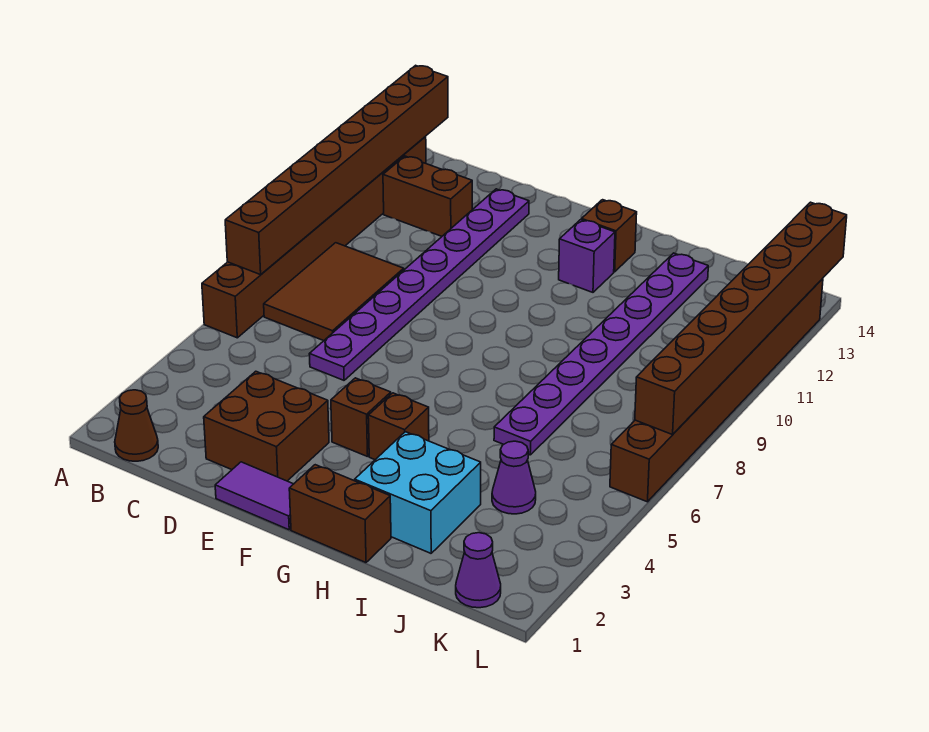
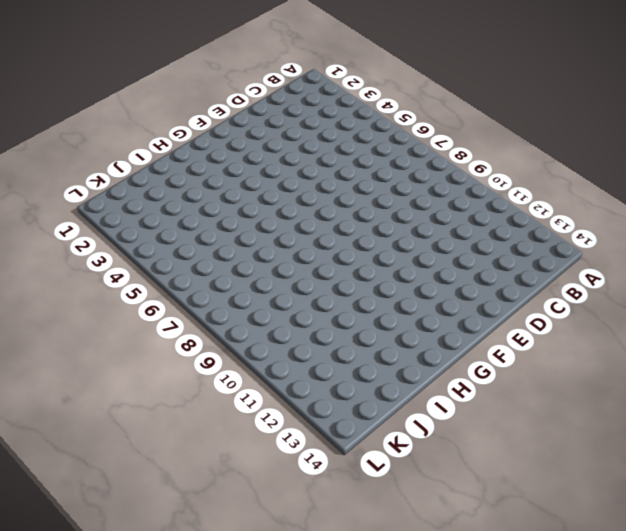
none -> brown 1x8 brick [202,137,426,338]
none -> brown 1x1 cone [115,390,158,461]
none -> brown 2x3 tile [264,243,404,341]

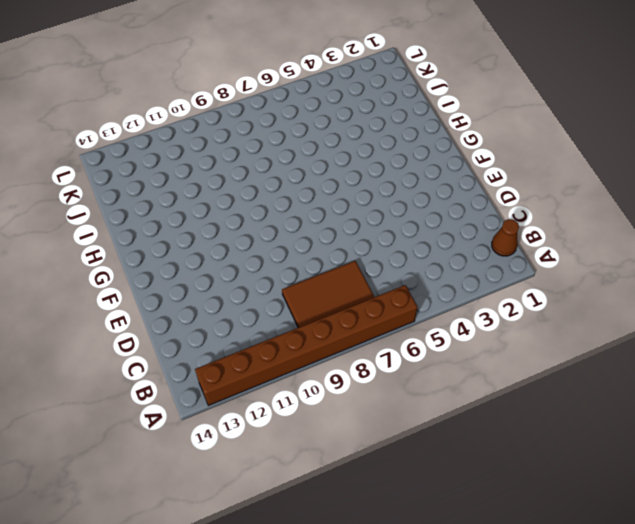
none -> brown 1x2 brick [383,156,472,236]
none -> brown 2x2 brick [204,371,329,481]
none -> purple 1x8 plate [309,189,529,380]

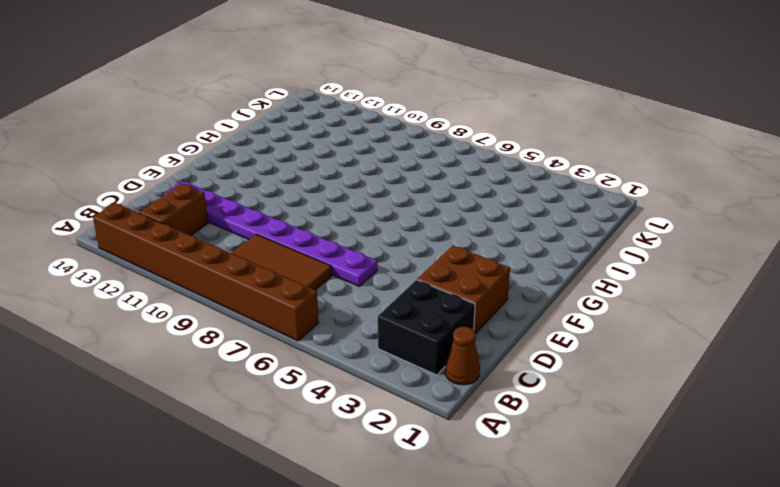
black 2x2 brick [378,280,475,375] -> none
none -> purple 1x2 tile [215,462,293,530]
none -> brown 1x1 brick [331,378,391,457]
none -> brown 1x2 brick [289,465,391,563]

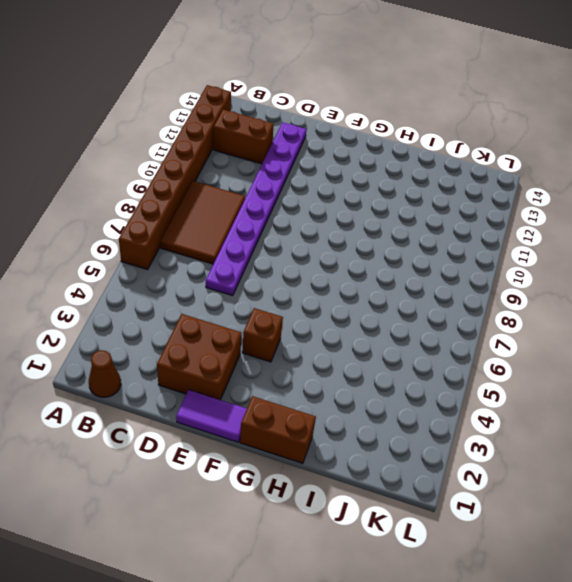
none -> brown 1x1 brick [368,393,429,460]
none -> purple 1x1 brick [559,220,615,292]
none -> brown 1x1 brick [581,200,637,272]

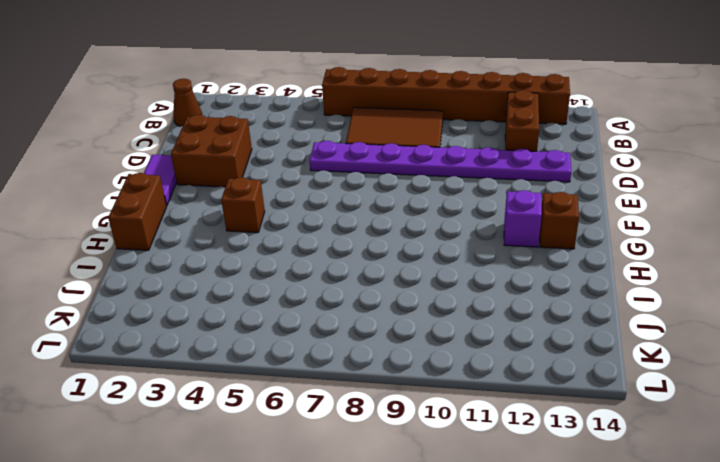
none -> brown 1x1 brick [331,378,391,457]
none -> cyan 2x2 brick [355,432,481,553]
none -> purple 1x8 plate [494,253,708,455]

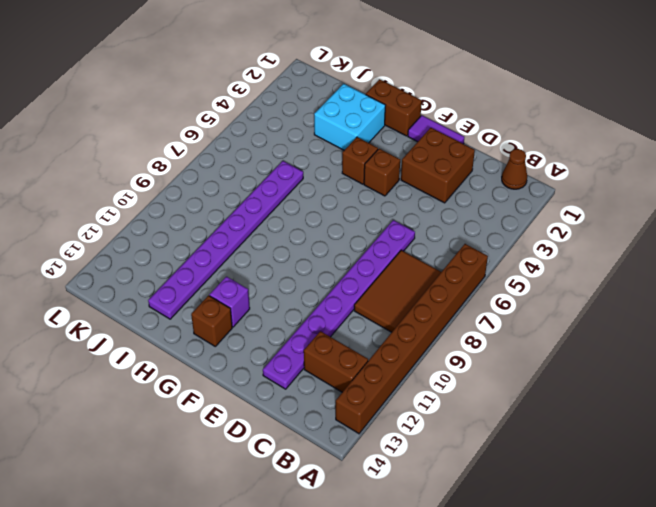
none -> purple 1x1 cone [492,441,536,514]
none -> purple 1x1 cone [456,533,501,608]
none -> brown 1x8 brick [610,279,823,502]

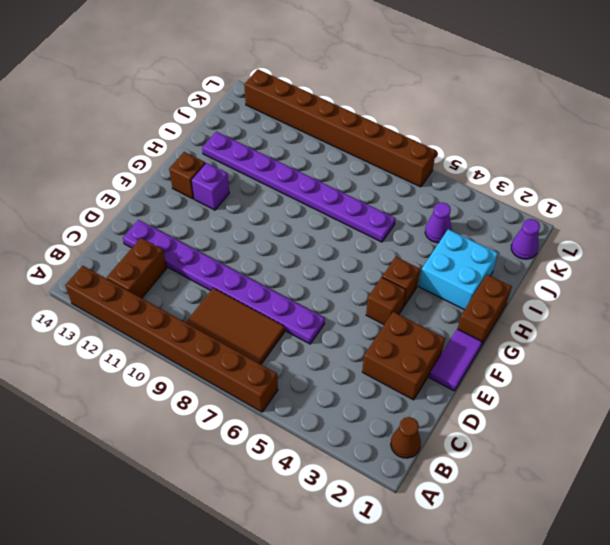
none -> brown 1x8 brick [225,65,448,275]
none -> brown 1x8 brick [635,202,847,435]

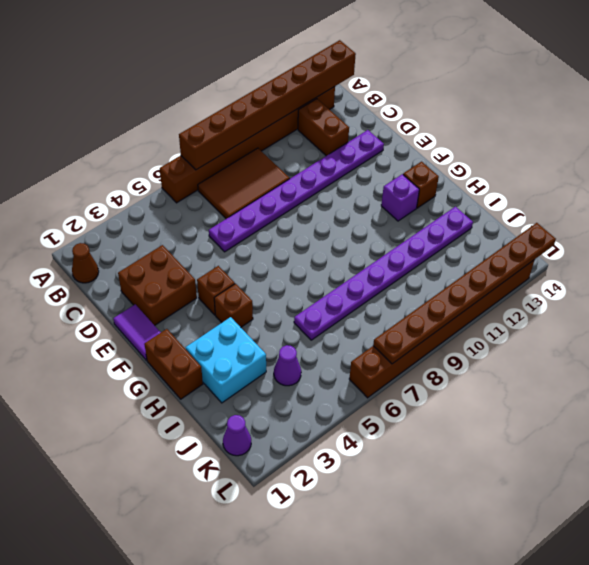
brown 1x8 plate [373,223,556,364] -> brown 1x8 brick [635,202,847,435]

